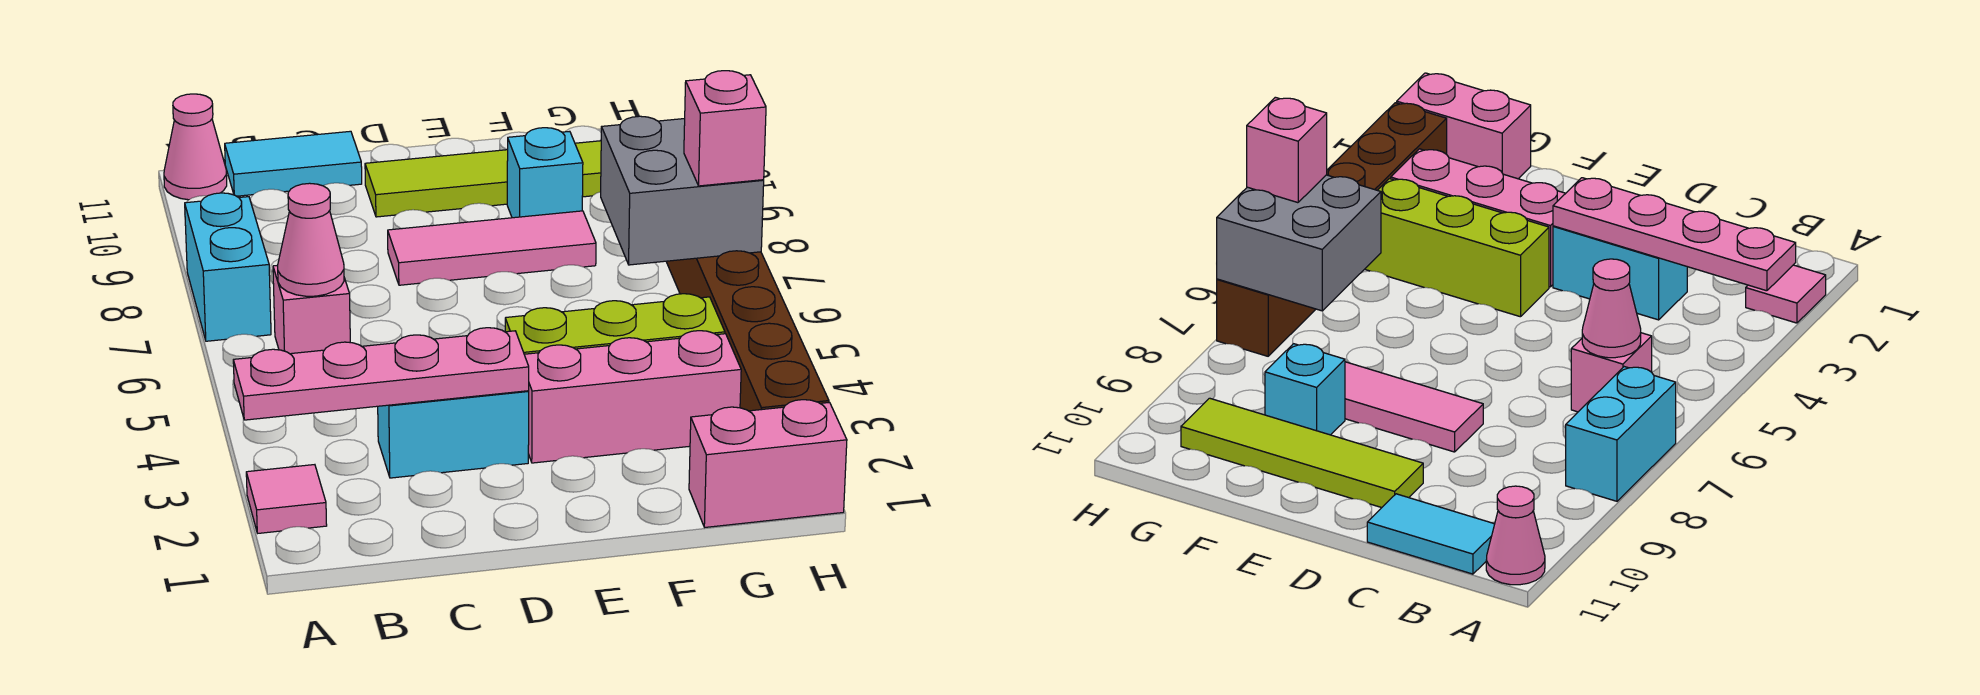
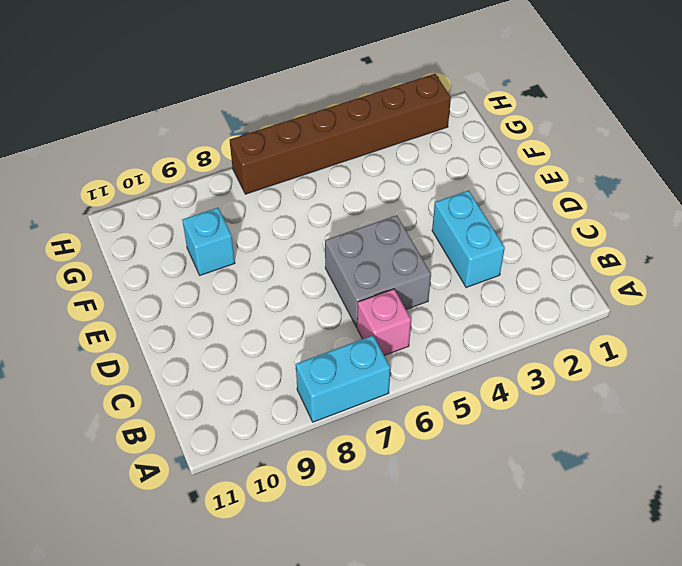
grey 2x2 brick [325,215,431,327] -> grey 2x2 brick moved to [601,116,764,265]
none -> pink 1x1 tile [246,465,327,533]
none -> pink 1x1 cone [164,94,227,200]
none -> cyan 1x2 tile [225,131,362,196]

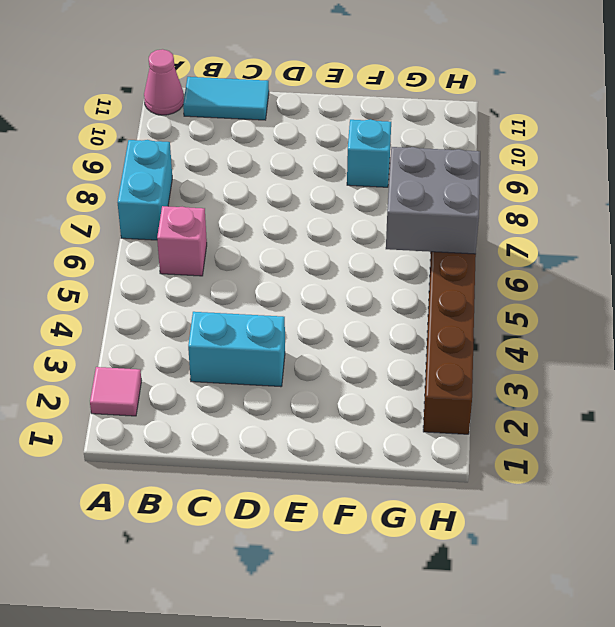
none -> pink 1x3 tile [388,211,596,285]
none -> lime 1x4 tile [365,141,601,217]
none -> pink 1x3 brick [524,331,741,463]

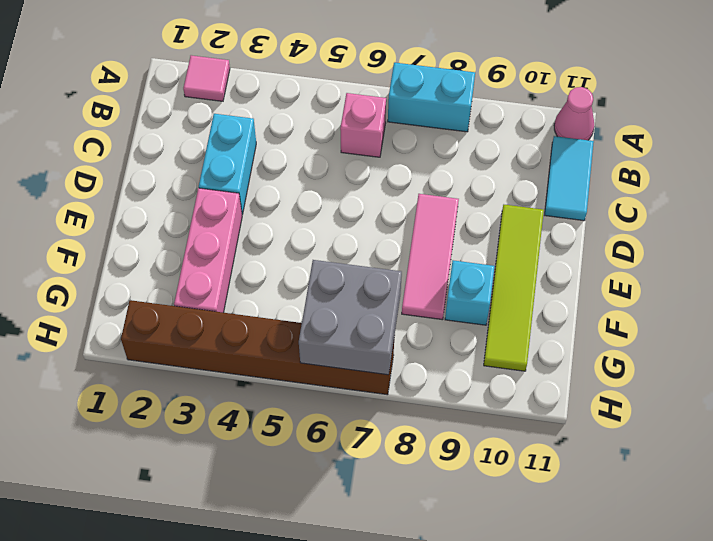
none -> lime 1x3 brick [505,294,725,354]
none -> pink 1x2 brick [689,400,847,527]
none -> pink 1x4 plate [233,328,529,420]

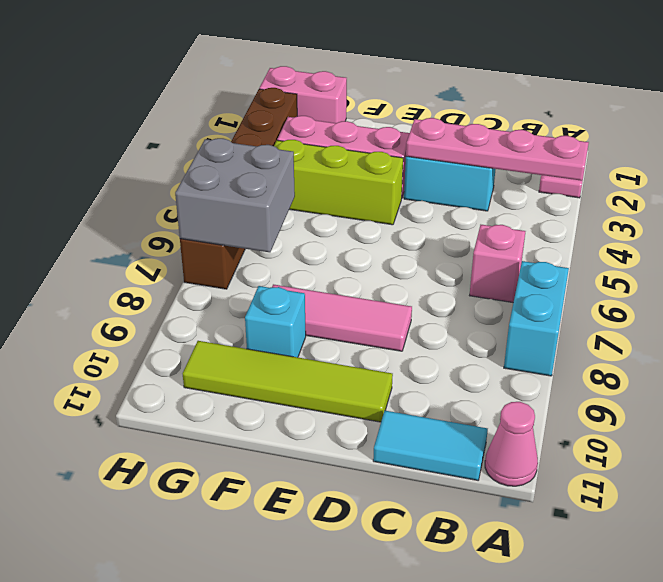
none -> pink 1x1 cone [278,183,344,296]
none -> pink 1x1 brick [684,71,766,186]

